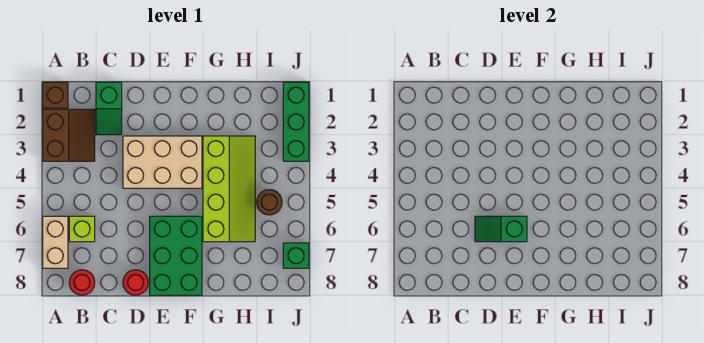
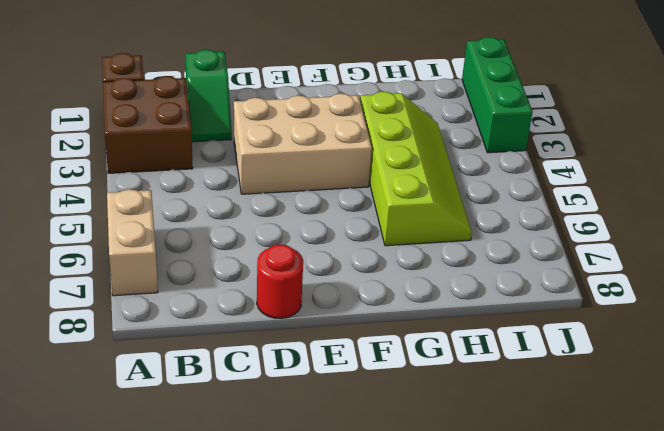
brown 2x2 brick [103,76,193,173] -> brown 2x2 slope [43,109,95,161]
none -> lime 1x1 brick [69,216,95,242]
none -> red 1x1 round brick [69,270,95,295]
none -> green 2x3 brick [150,216,202,295]

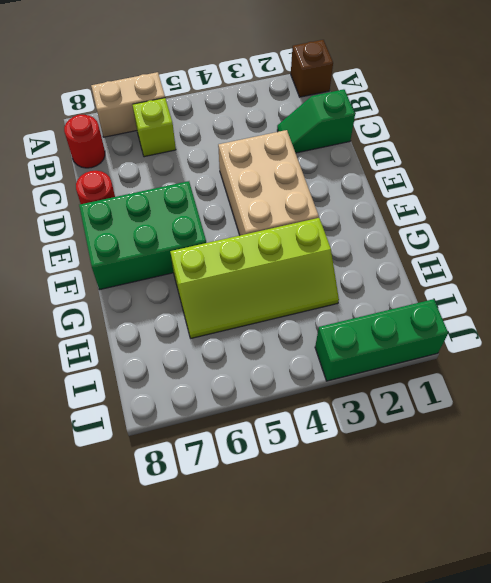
none -> brown 2x2 slope [43,109,95,161]
none -> brown 1x1 round brick [257,190,282,215]
none -> green 1x1 brick [283,243,309,268]

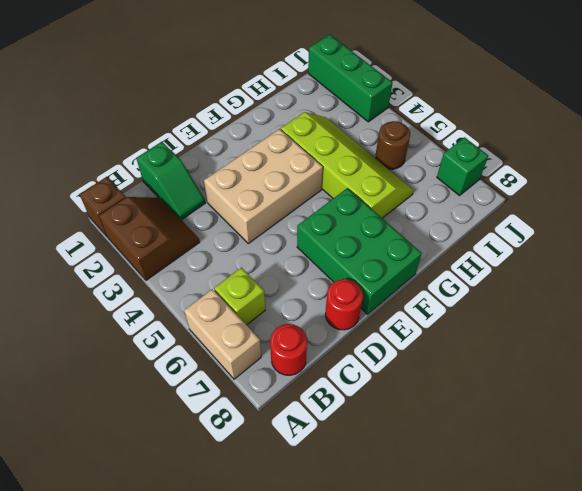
none -> green 1x2 slope [475,216,527,242]

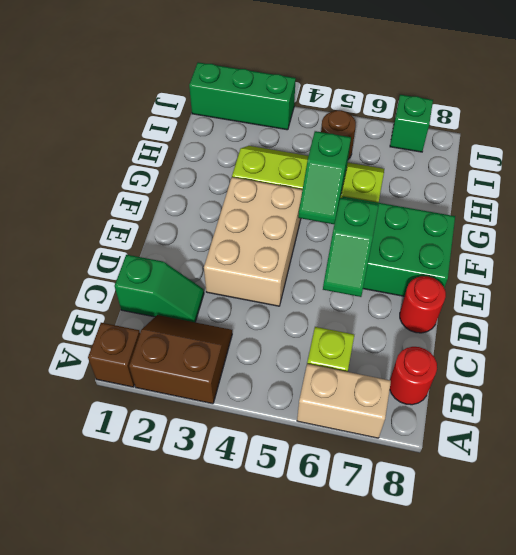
green 1x2 slope [298,131,351,224] -> none

